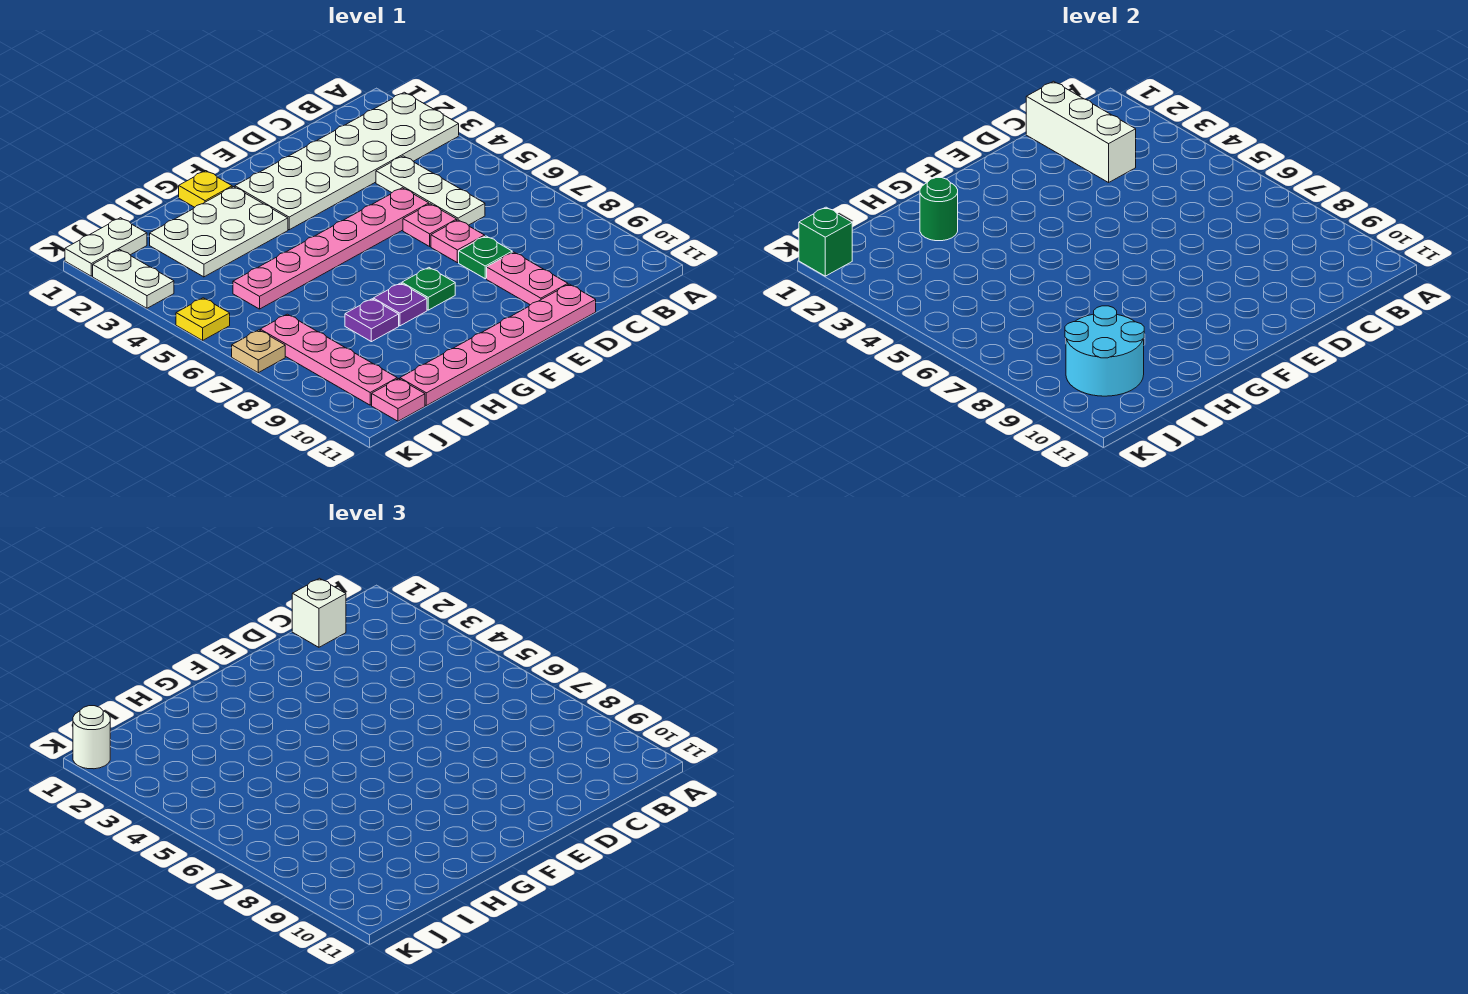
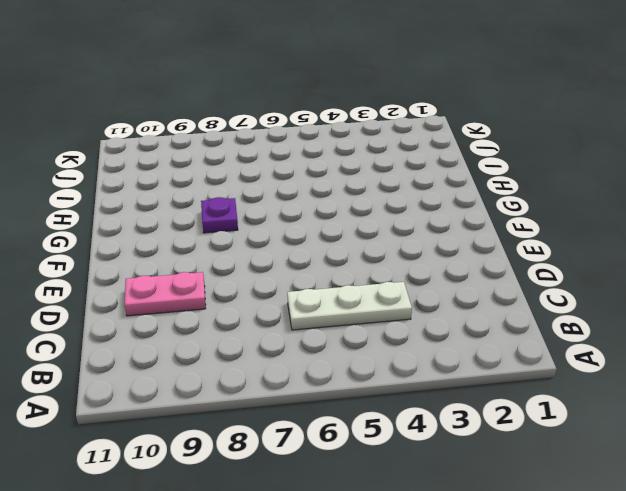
none -> white 2x6 plate [235,92,459,230]
none -> pink 1x6 plate [233,188,429,309]
none -> pink 1x1 plate [403,204,457,246]

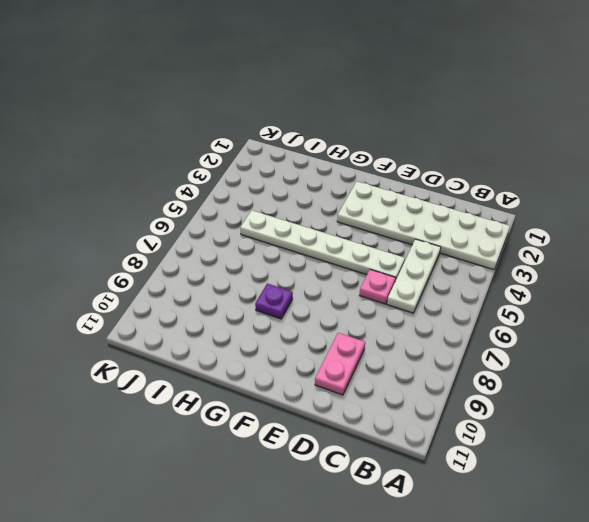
white 1x6 plate [240,211,405,281] -> pink 1x6 plate [233,188,429,309]
none -> pink 1x1 plate [431,220,485,263]
none -> green 1x1 plate [459,236,512,279]
none -> pink 1x6 plate [400,284,596,406]

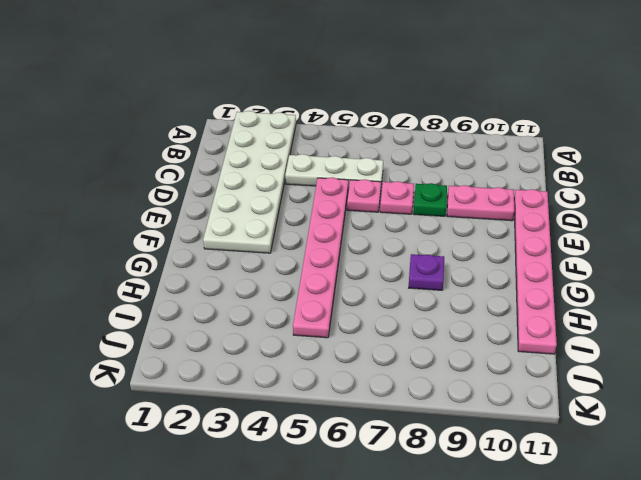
none -> green 1x1 plate [402,268,455,310]
none -> yellow 1x1 plate [179,171,232,207]
none -> white 2x3 plate [150,187,288,277]

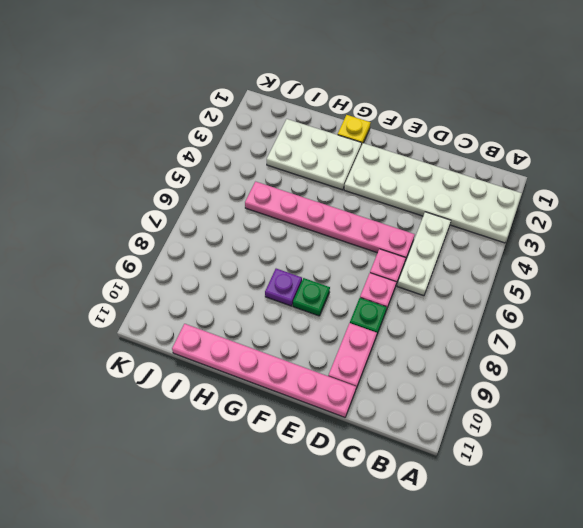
none -> purple 1x1 plate [345,299,399,342]
none -> white 1x2 plate [65,218,147,276]
none -> pink 1x4 plate [260,314,397,405]

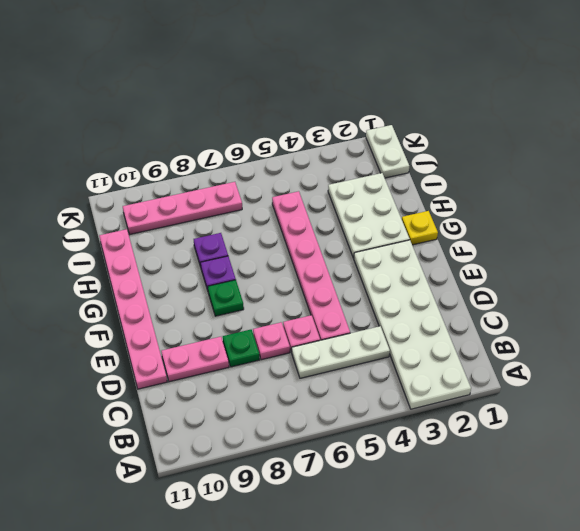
none -> pink 1x1 plate [372,379,425,421]
none -> white 1x2 plate [93,250,174,308]
none -> yellow 1x1 plate [176,298,230,340]

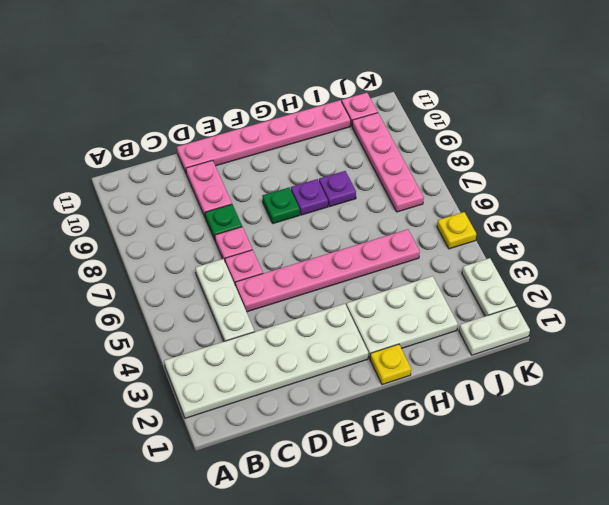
none -> tan 1x1 plate [232,330,285,373]
none -> white 1x3 brick [1026,81,1136,183]
none -> green 1x1 round brick [920,178,958,241]

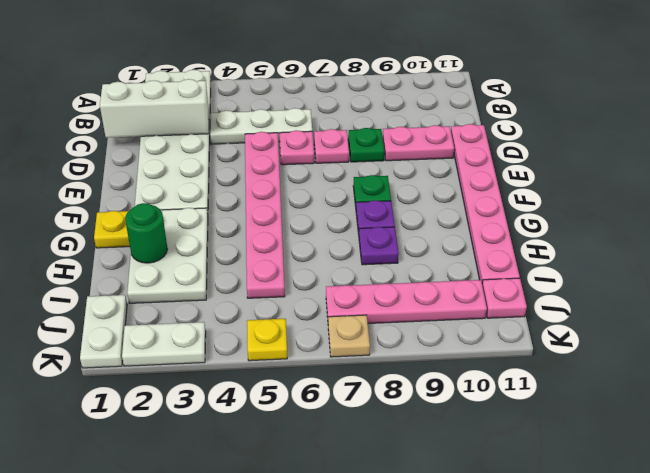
none -> cyan 2x2 round brick [1065,306,1144,396]
none -> green 1x1 brick [799,207,852,276]
none -> white 1x1 brick [292,578,346,647]

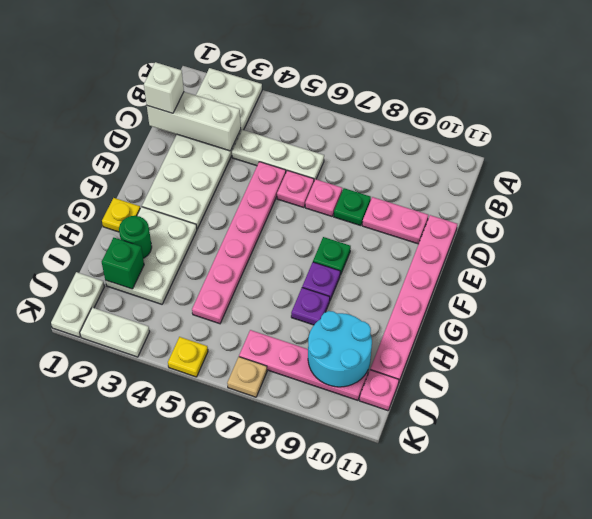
green 1x1 brick [102,238,144,289] -> green 1x1 brick moved to [799,207,852,276]
none -> white 1x1 round brick [73,706,110,769]

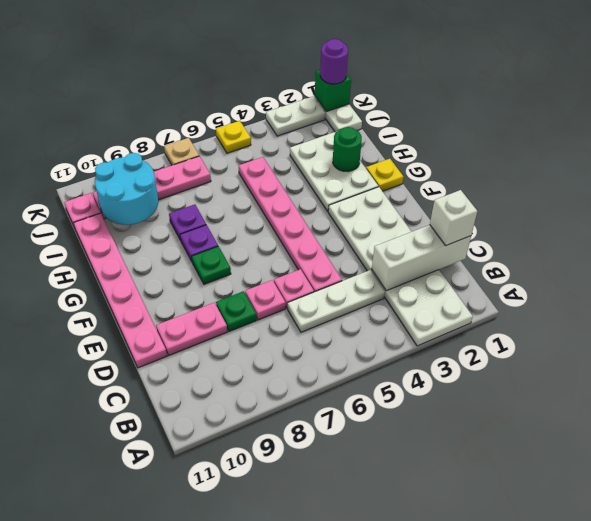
purple 1x1 round brick [320,39,348,84] -> white 1x1 round brick [73,706,110,769]

